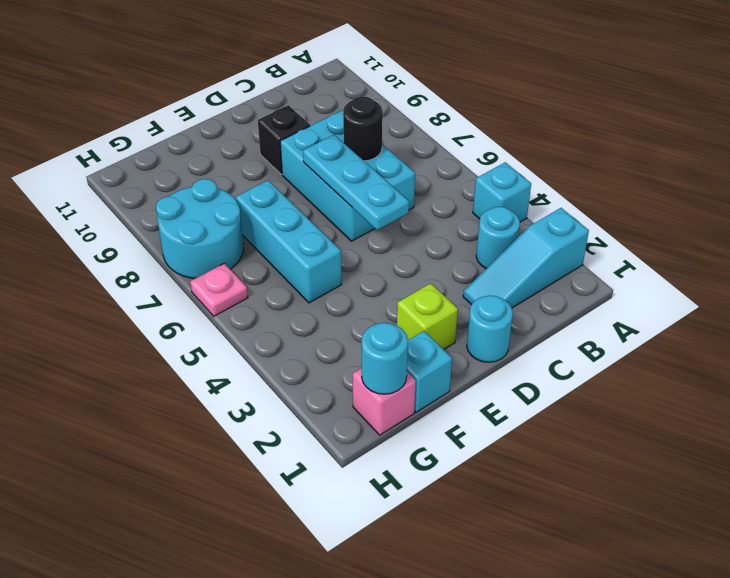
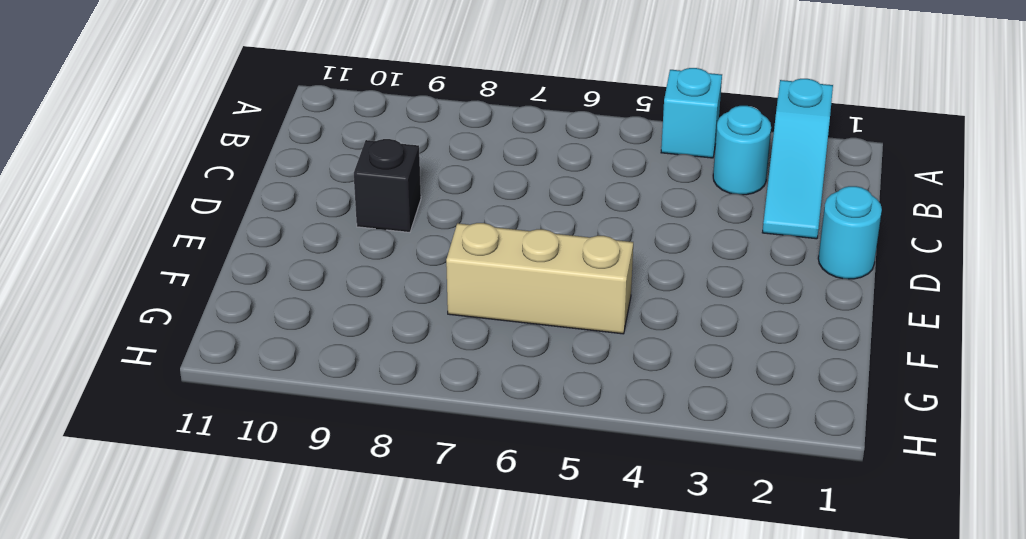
tan 1x3 brick [446,223,633,334] -> cyan 1x3 brick [235,180,341,303]
none -> cyan 2x3 brick [280,110,415,241]
none -> lime 1x1 brick [397,283,458,349]
none -> cyan 1x1 brick [407,331,452,412]

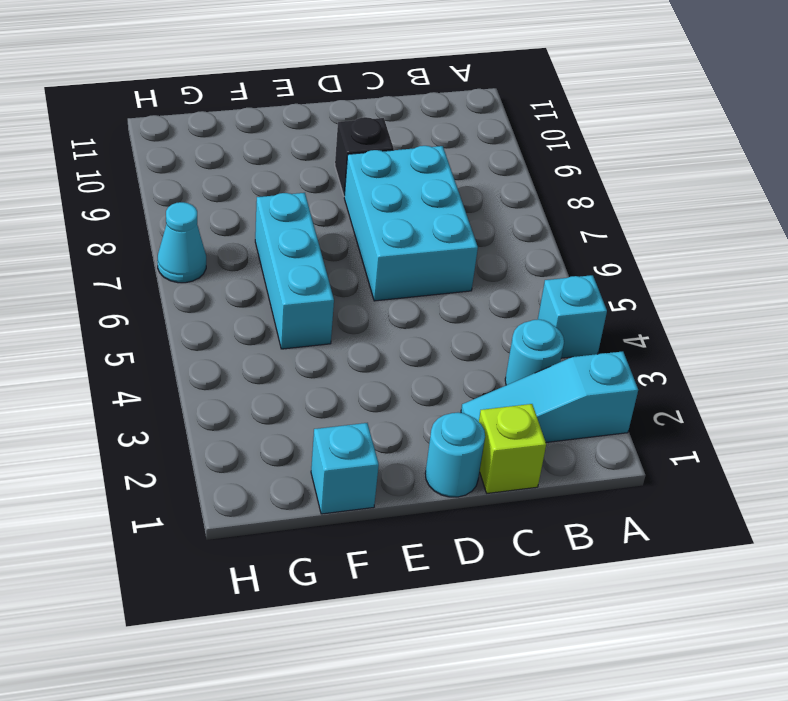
lime 1x1 brick [479,404,546,493] -> lime 1x1 brick moved to [397,283,458,349]
cyan 1x1 cone [157,202,206,283] -> cyan 2x2 round brick [156,179,243,279]
none -> pink 1x1 brick [353,368,416,435]
none -> pink 1x1 plate [190,263,248,316]
none -> black 1x1 round brick [343,96,383,161]

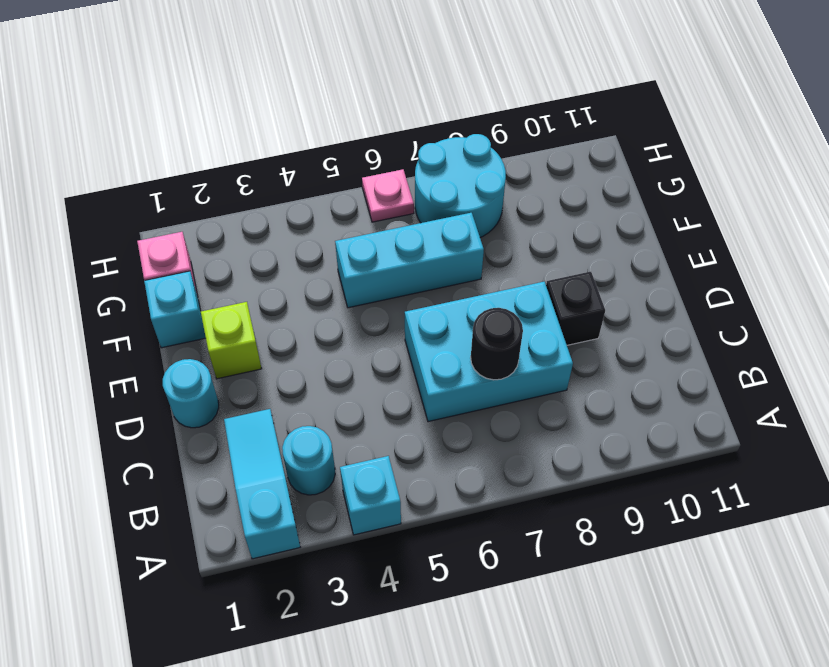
none -> cyan 1x3 plate [303,135,409,230]
none -> cyan 1x1 round brick [361,323,408,394]

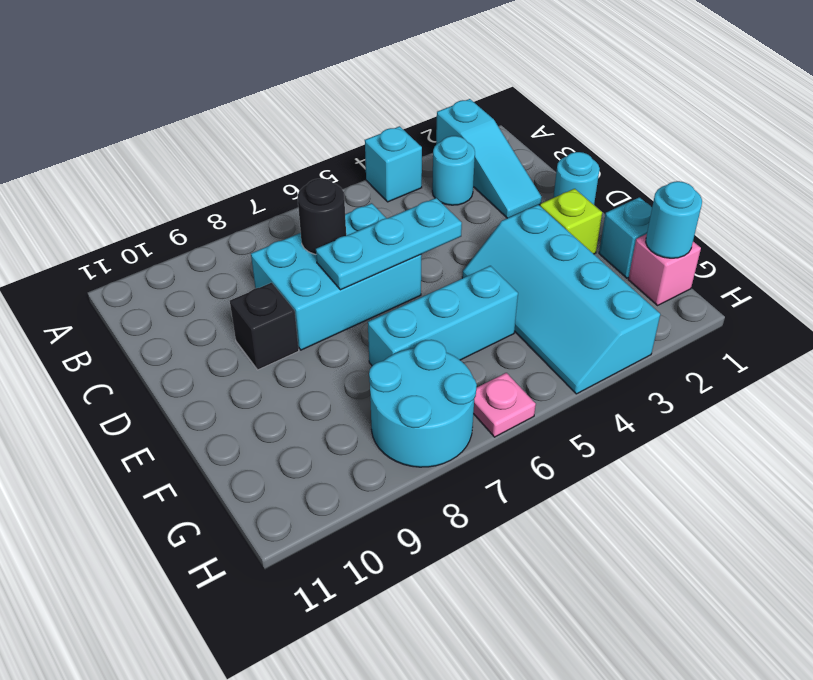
cyan 2x4 slope [462,205,660,394] -> none

